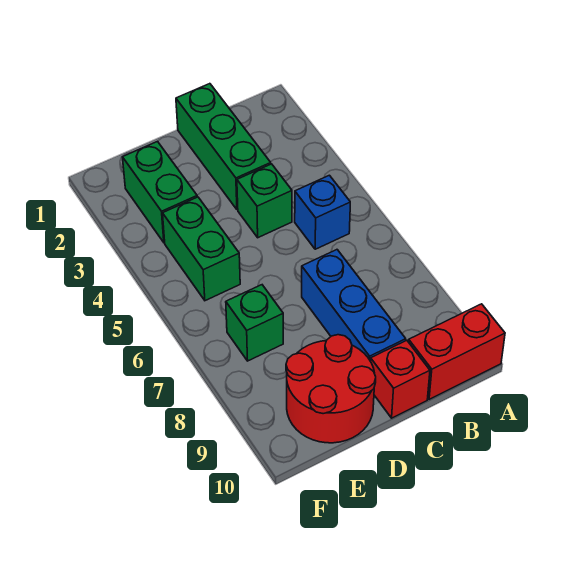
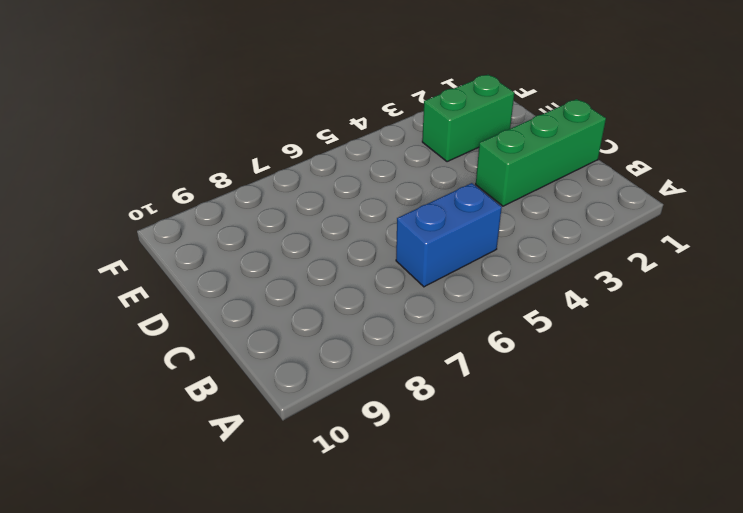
blue 1x2 brick [396,183,502,287] -> blue 1x1 brick [295,175,350,249]
none -> red 1x2 brick [409,304,505,399]
none -> green 1x1 brick [237,164,292,238]

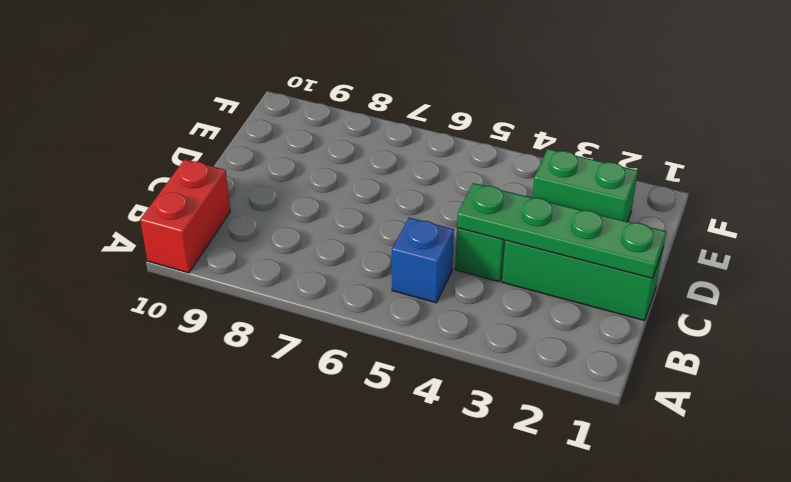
green 1x4 plate [457,183,666,278] -> none
none -> blue 1x3 brick [302,250,406,361]
none -> red 1x1 brick [371,340,430,418]

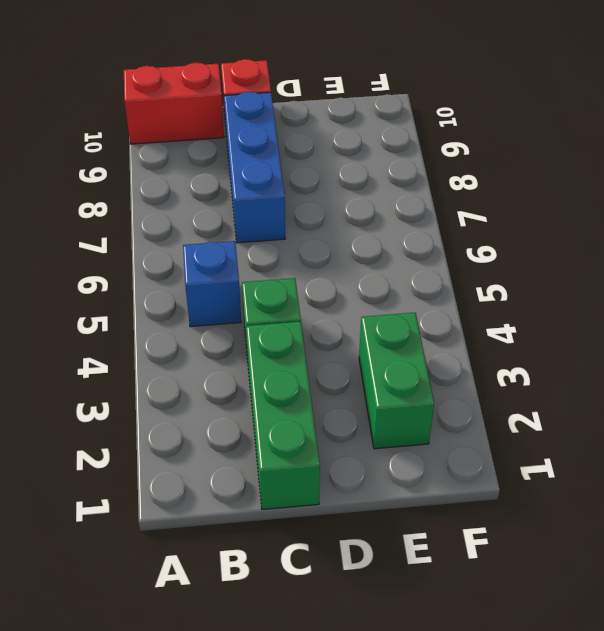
none -> red 2x2 round brick [286,335,376,443]
none -> green 1x2 brick [163,197,240,301]

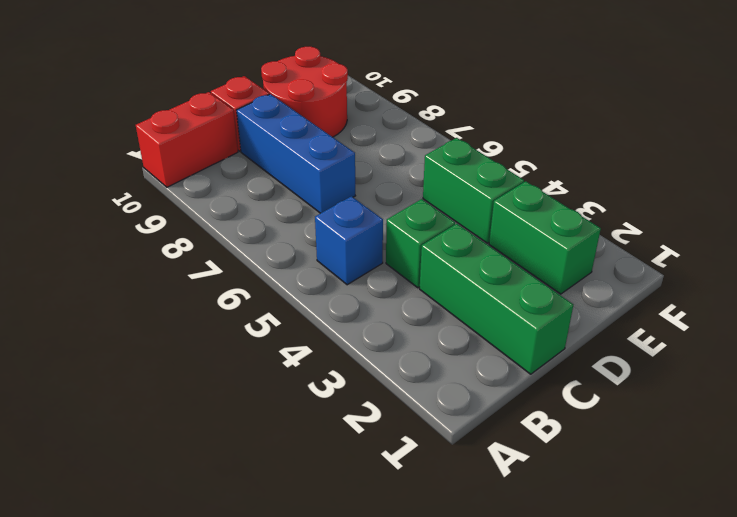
none -> green 1x1 brick [226,285,283,361]

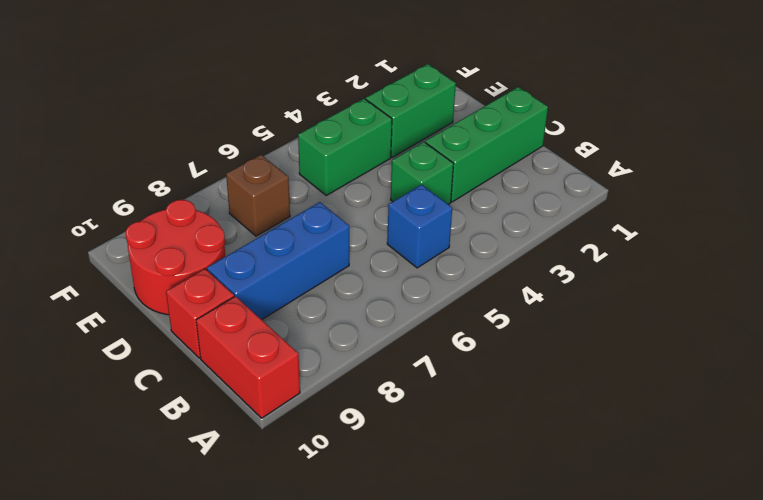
brown 1x1 brick [226,155,290,236] -> green 1x1 brick [226,285,283,361]

